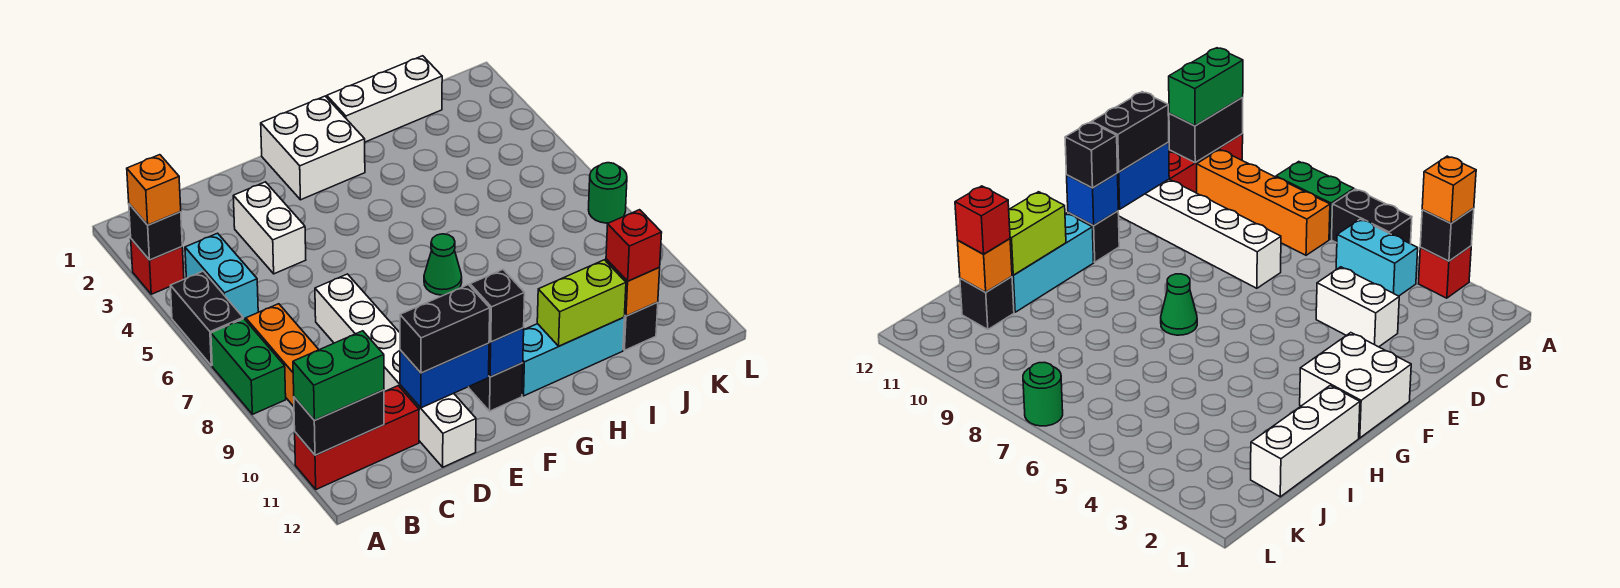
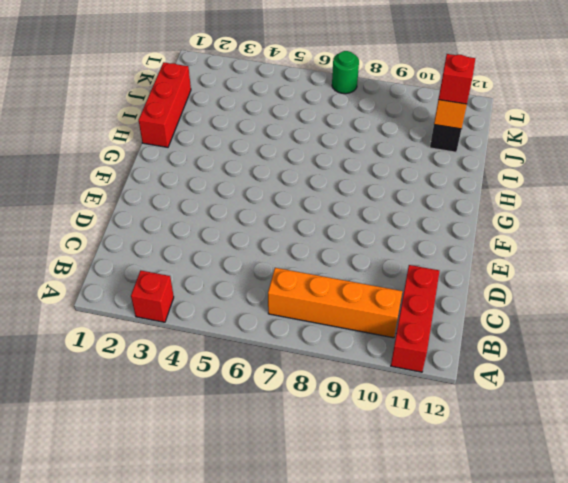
red 1x3 brick [139,62,191,147] -> white 1x3 brick [327,56,442,142]
none -> black 1x2 brick [170,271,243,366]
none -> green 1x2 brick [211,319,286,414]
none -> cyan 1x2 brick [185,233,258,319]

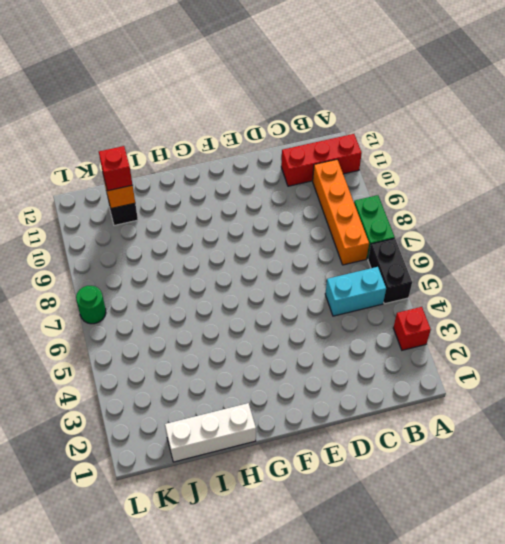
cyan 1x2 brick [325,267,386,316] -> cyan 1x2 brick turned to [185,233,258,319]
none -> white 1x2 brick [233,182,306,274]
none -> white 1x6 brick [315,274,476,467]
none -> white 2x2 brick [261,96,365,200]

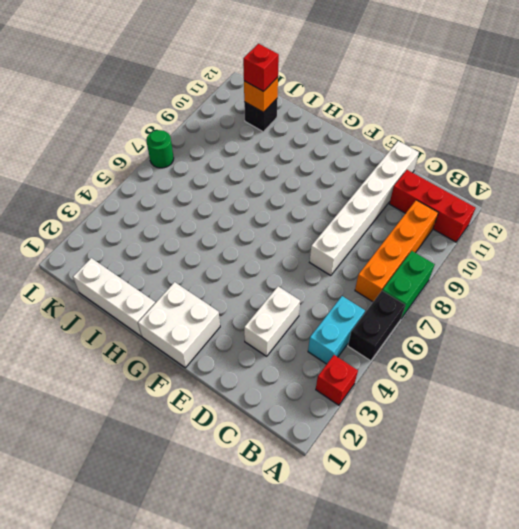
none -> black 1x1 brick [469,363,523,411]
none -> green 1x1 cone [424,234,462,295]
none -> cyan 1x3 brick [522,318,624,396]

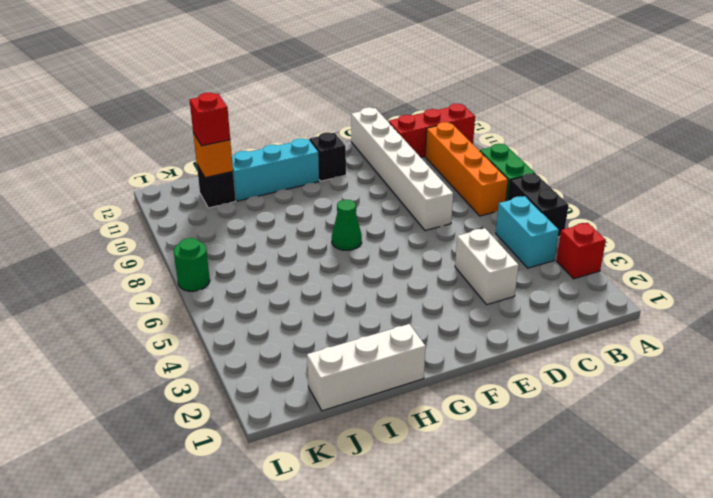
none -> white 2x2 brick [261,96,365,200]
none -> black 1x1 brick [129,204,182,260]
none -> black 1x2 brick [294,390,384,455]

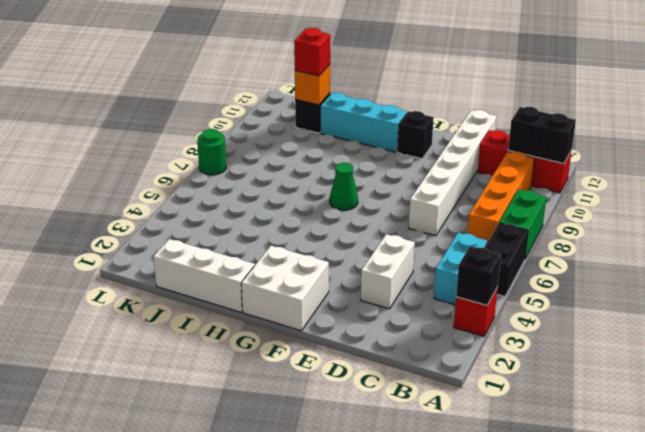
none -> blue 1x2 brick [400,343,489,408]
none -> blue 1x1 brick [489,328,524,377]
none -> lime 1x2 brick [537,260,626,346]

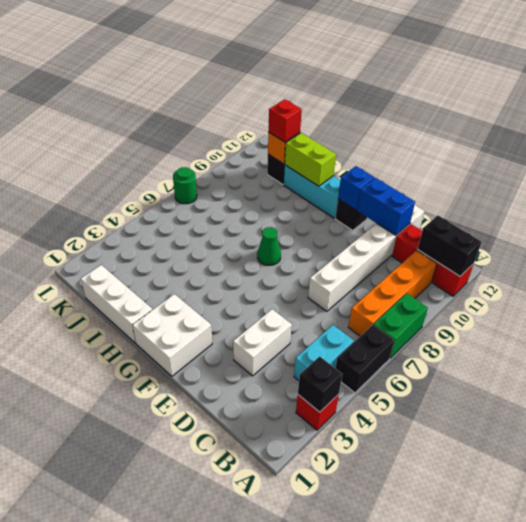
none -> orange 1x1 brick [127,155,181,225]
none -> green 1x2 brick [293,331,384,420]
none -> black 1x2 brick [400,285,490,373]

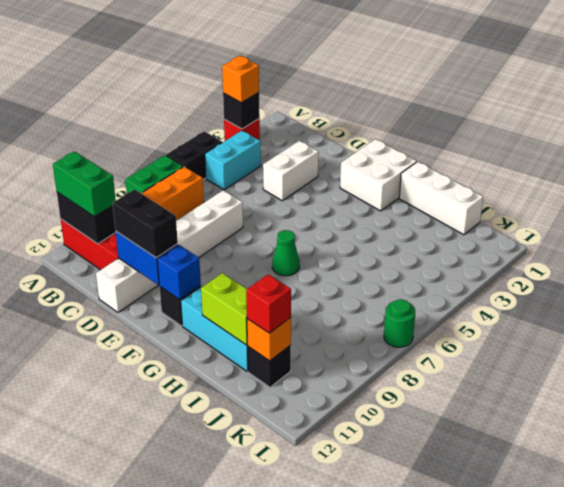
none -> black 1x1 brick [470,270,525,342]

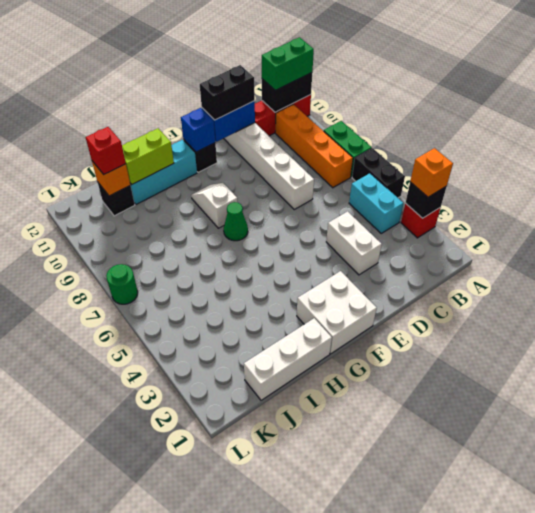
white 1x2 slope [191,183,237,228] -> none
none -> black 1x1 brick [470,270,525,342]

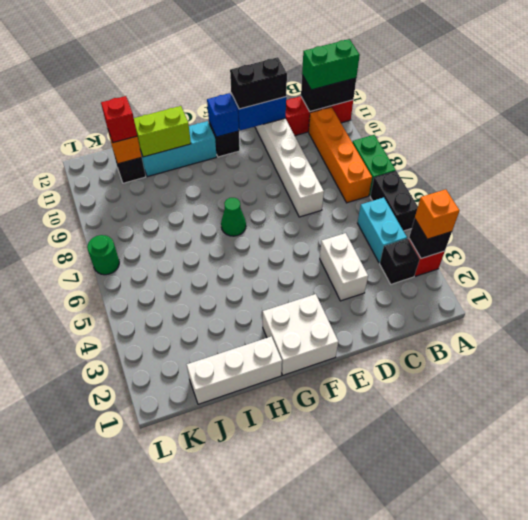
black 1x1 brick [380,239,420,284] -> black 1x1 brick moved to [470,270,525,342]

